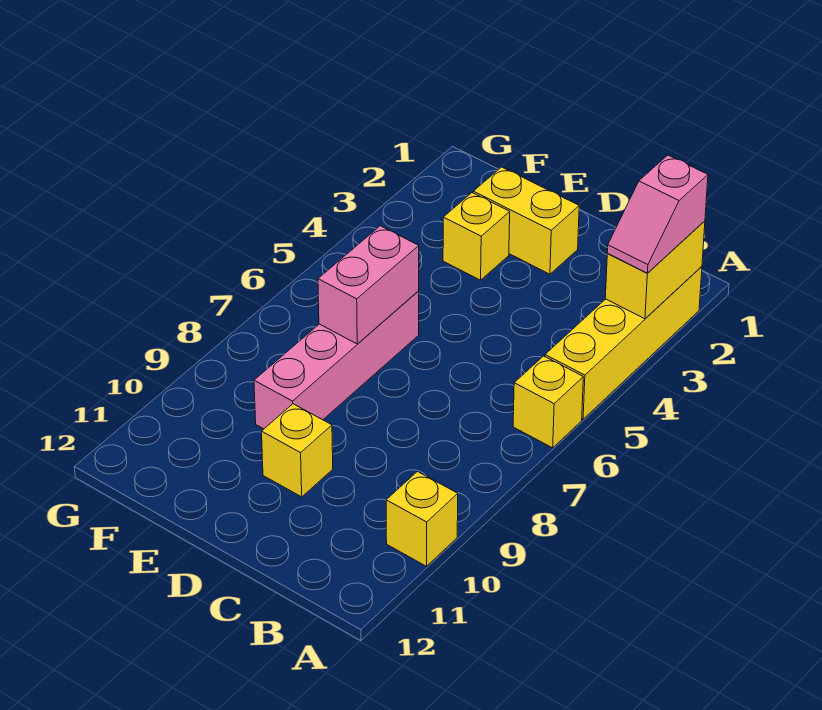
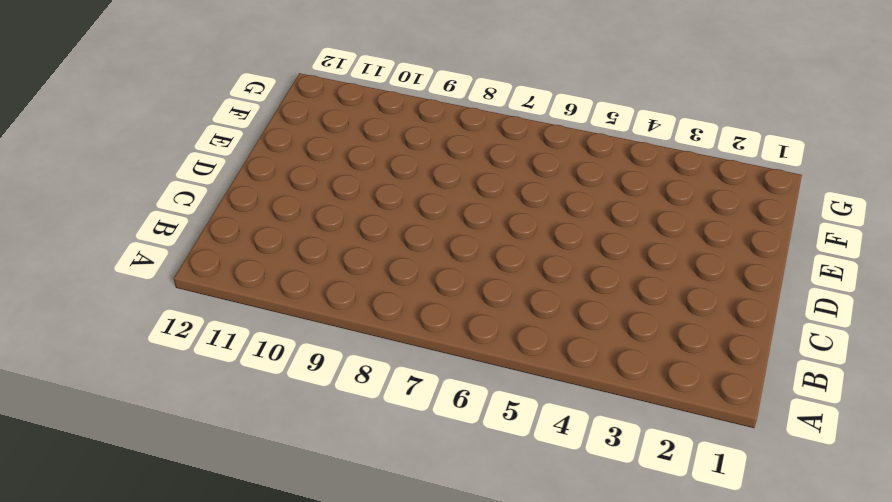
none -> yellow 1x4 brick [545,267,702,419]
none -> yellow 1x1 brick [513,356,583,448]

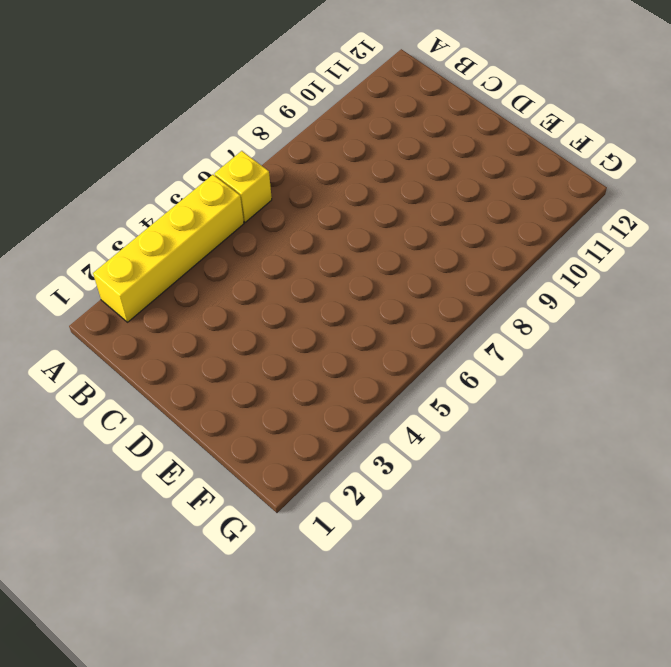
none -> yellow 1x1 brick [386,472,458,566]
none -> yellow 1x2 brick [473,167,579,274]

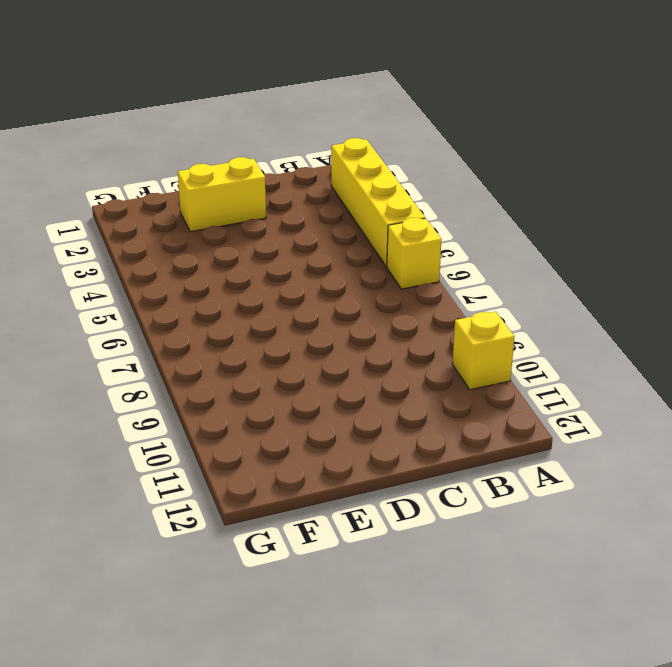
none -> yellow 1x1 brick [262,404,333,497]
none -> yellow 1x1 brick [443,193,510,280]

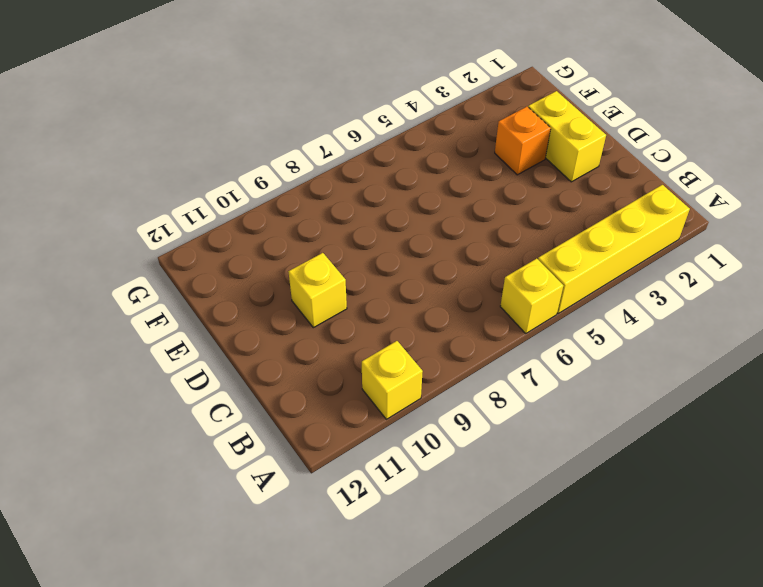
orange 1x1 brick [495,107,551,175] -> yellow 1x1 brick [443,193,510,280]
none -> pink 1x4 brick [254,291,419,429]
none -> yellow 1x2 brick [605,221,705,319]

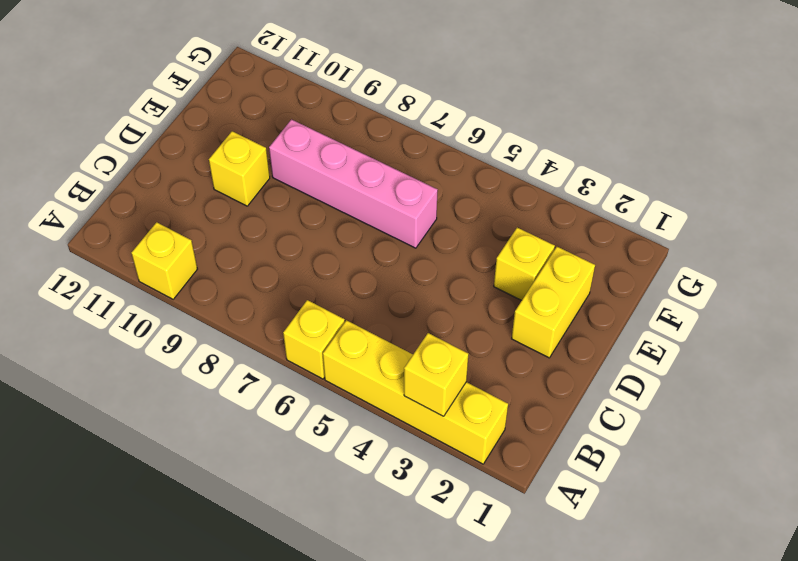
yellow 1x1 brick [404,333,468,416] -> yellow 1x2 brick [605,221,705,319]
none -> pink 1x2 brick [318,226,419,344]
none -> pink 1x2 slope [607,155,708,273]

